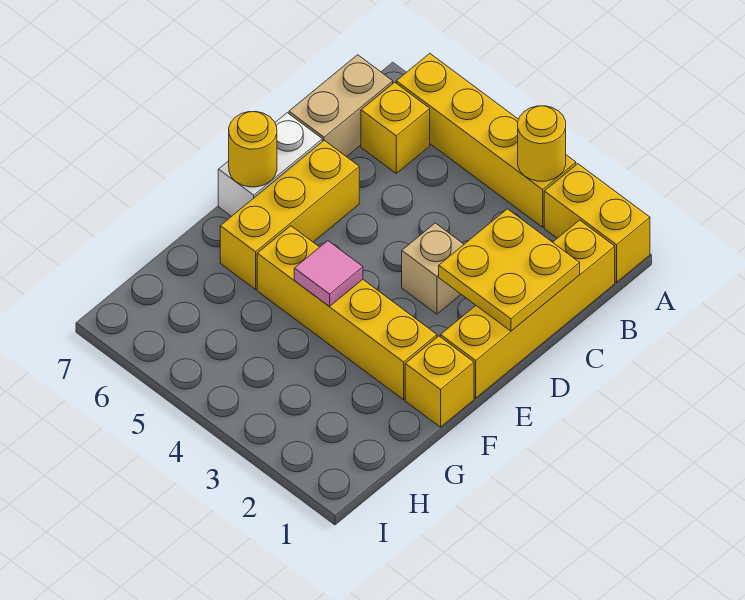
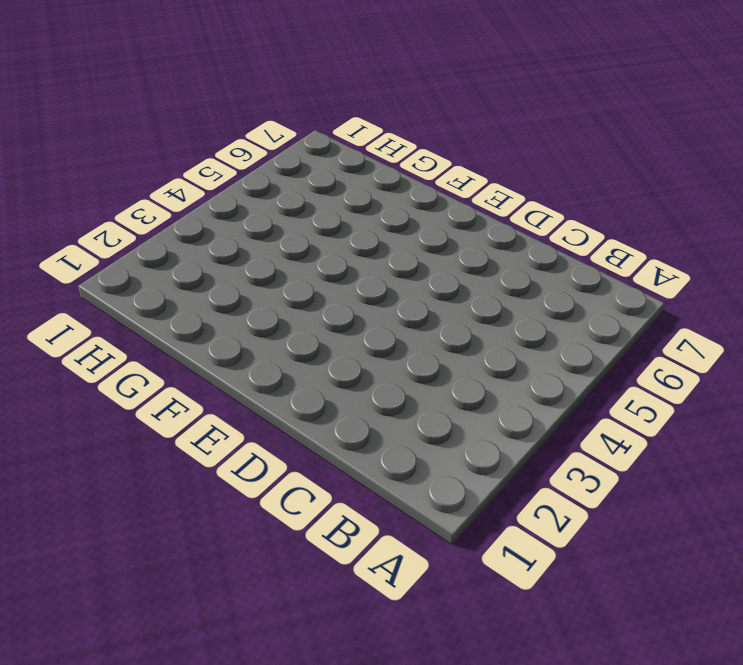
none -> yellow 1x2 brick [544,164,650,282]
none -> yellow 1x4 brick [396,53,576,227]
none -> yellow 1x4 brick [440,220,615,398]

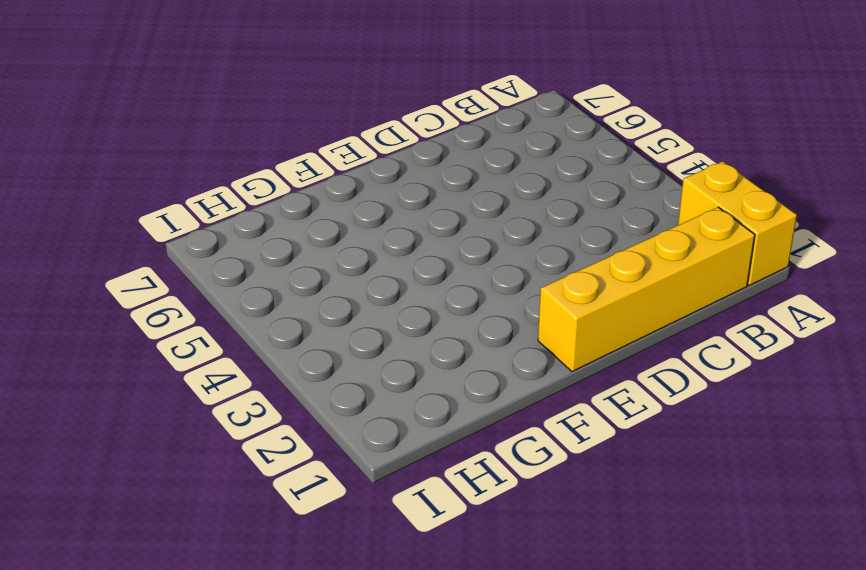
none -> yellow 1x4 brick [396,53,576,227]
none -> yellow 1x1 brick [361,82,430,173]
none -> tan 1x2 brick [289,55,393,157]

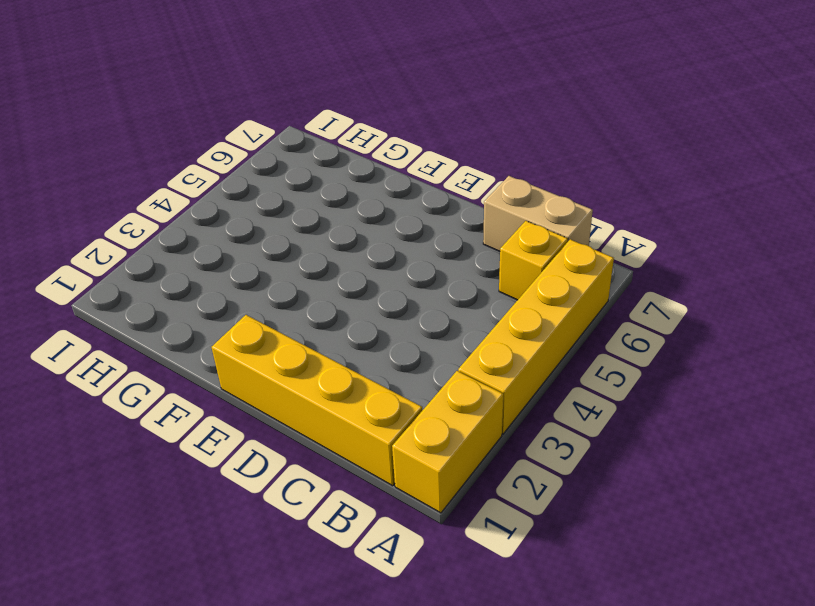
none -> tan 1x1 brick [402,223,464,314]
none -> yellow 1x3 brick [220,140,359,289]
none -> white 1x2 brick [218,113,322,216]

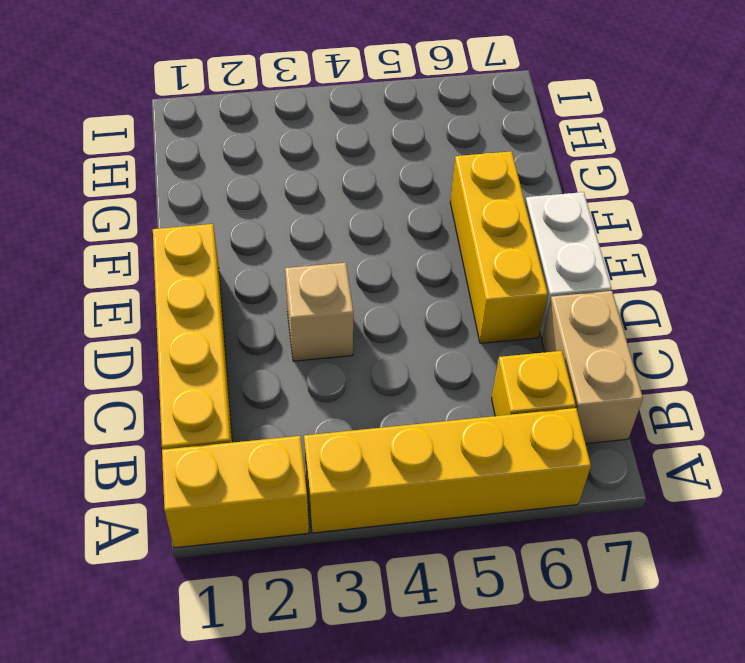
none -> yellow 1x1 brick [405,336,474,427]
none -> yellow 1x4 brick [257,226,437,400]
none -> yellow 1x1 round brick [518,106,566,181]

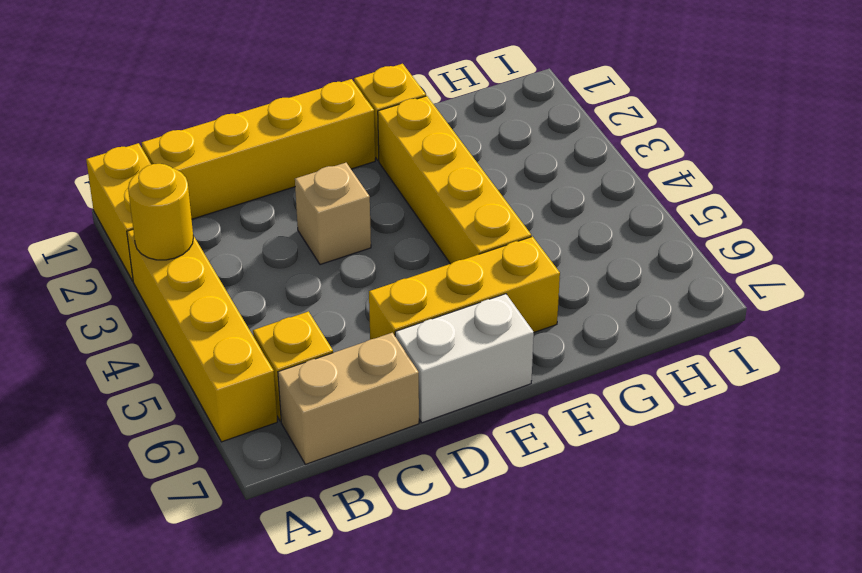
none -> yellow 2x2 plate [439,209,580,331]
none -> yellow 1x1 round brick [229,111,277,187]
none -> pink 1x1 tile [294,241,363,306]

